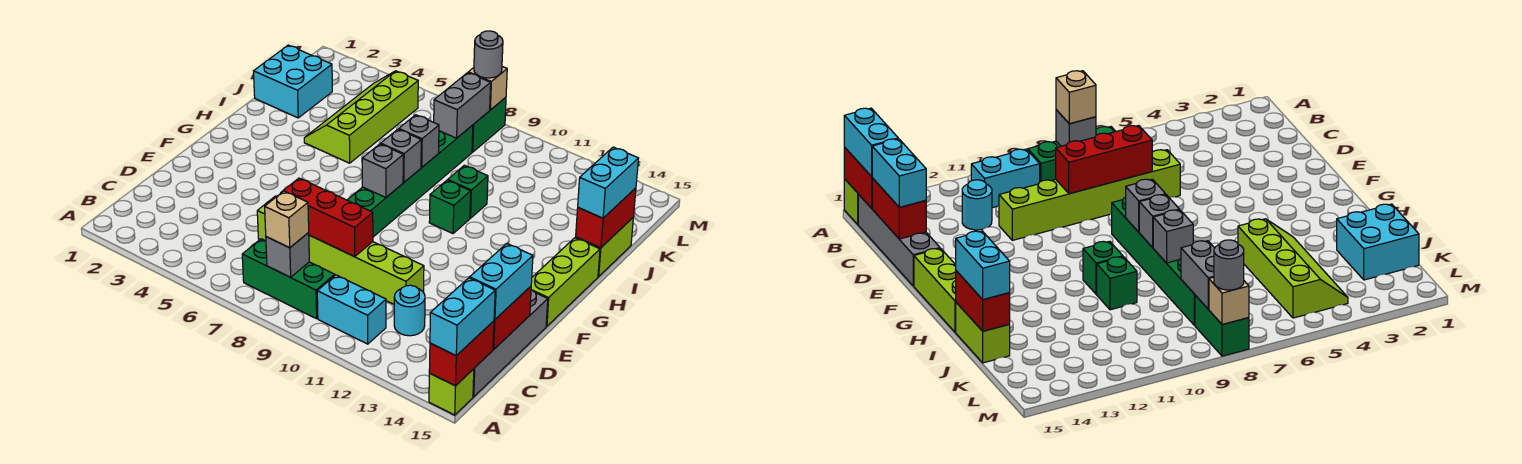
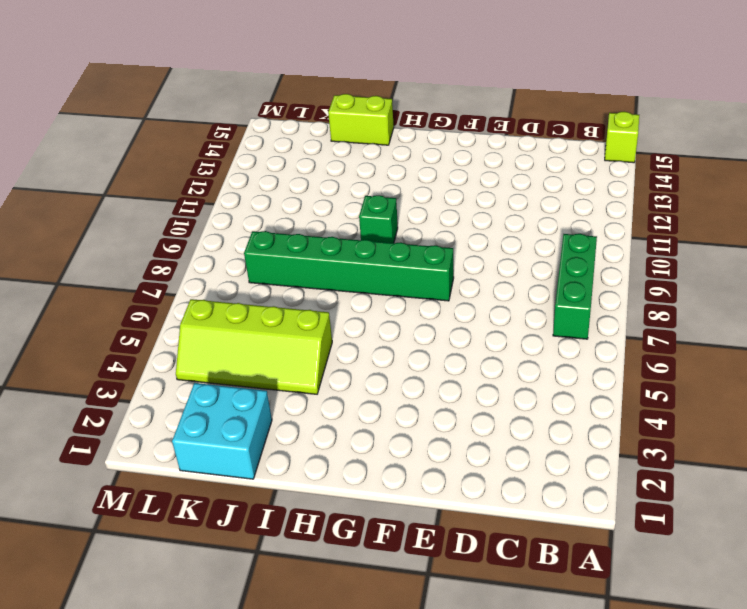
none -> cyan 1x2 brick [317,275,386,344]
none -> grey 1x4 brick [473,290,548,397]
none -> cyan 1x1 round brick [394,285,425,336]

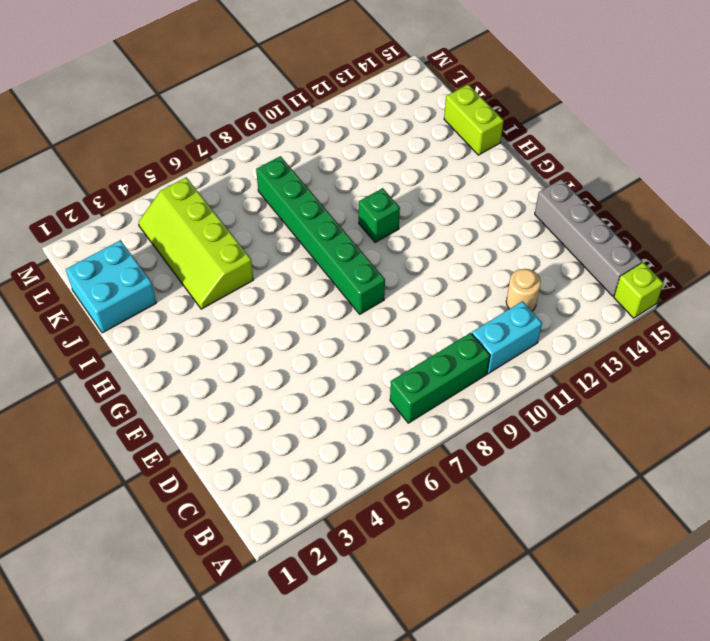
tan 1x1 round brick [506,269,541,311] -> cyan 1x1 round brick [394,285,425,336]
none -> lime 1x6 brick [257,196,424,304]
none -> lime 1x3 brick [531,238,600,326]
none -> green 1x1 brick [448,165,488,218]

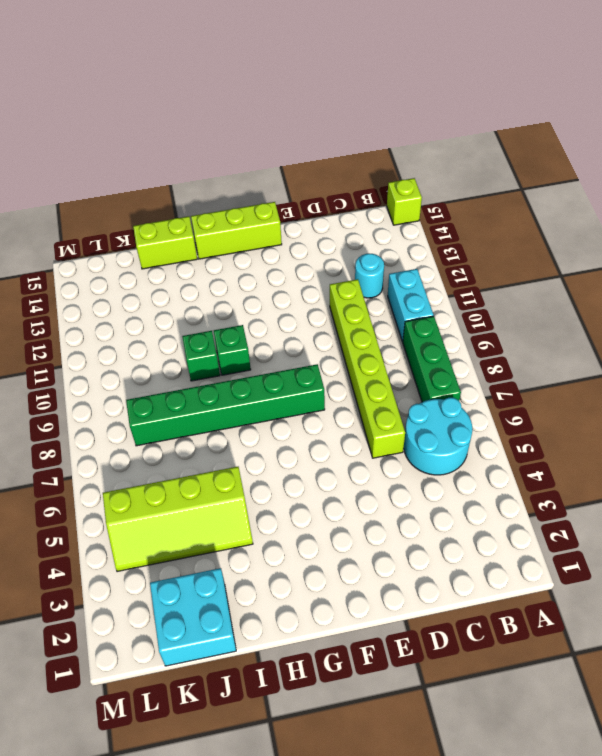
cyan 2x2 round brick [404,398,472,475] -> none
none -> grey 1x4 brick [473,290,548,397]
none -> green 1x2 brick [472,97,506,152]
none -> red 1x2 brick [429,321,494,386]

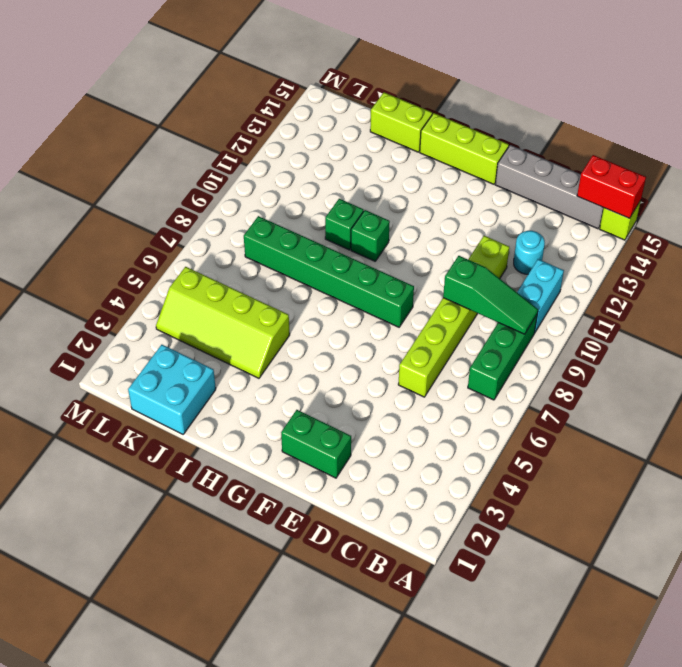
green 1x3 slope [443,256,538,334] -> red 1x3 brick [281,178,373,257]
green 1x2 brick [281,410,351,478] -> green 1x2 brick moved to [472,97,506,152]
none -> grey 1x1 brick [266,233,309,277]
none -> red 1x2 brick [493,286,531,349]
none -> grey 1x1 brick [362,144,403,198]

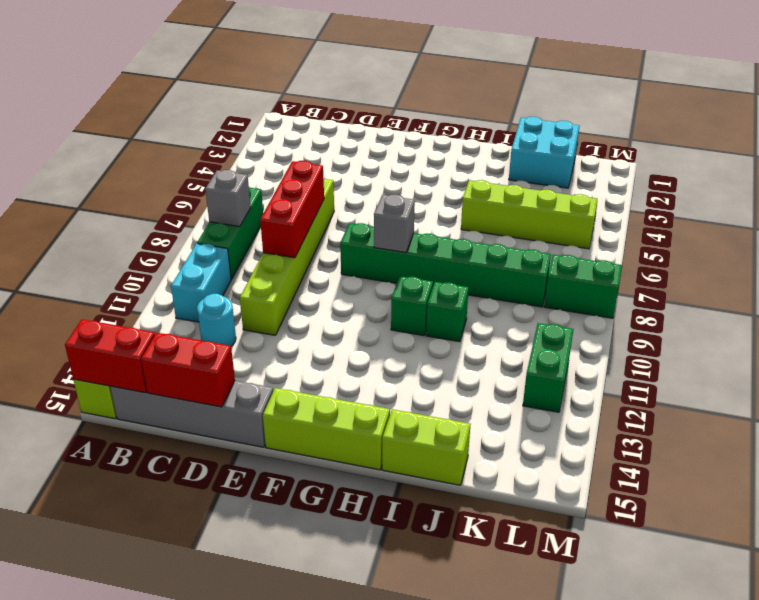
green 1x2 brick [523,323,573,412] -> none
none -> grey 1x1 brick [381,129,421,182]
none -> grey 1x1 brick [399,115,439,167]
none -> red 1x2 brick [576,188,636,248]

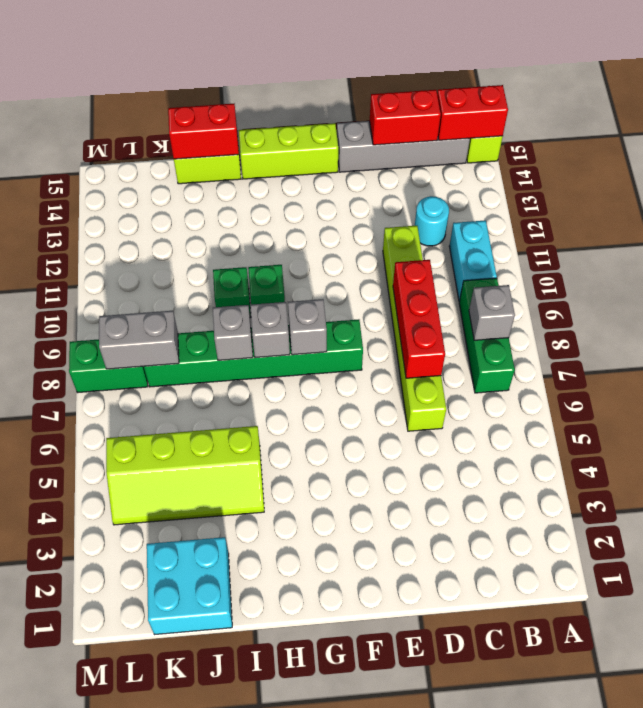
none -> tan 1x1 brick [468,67,507,110]
none -> cyan 1x2 brick [430,278,495,356]
none -> tan 1x1 brick [265,191,309,248]

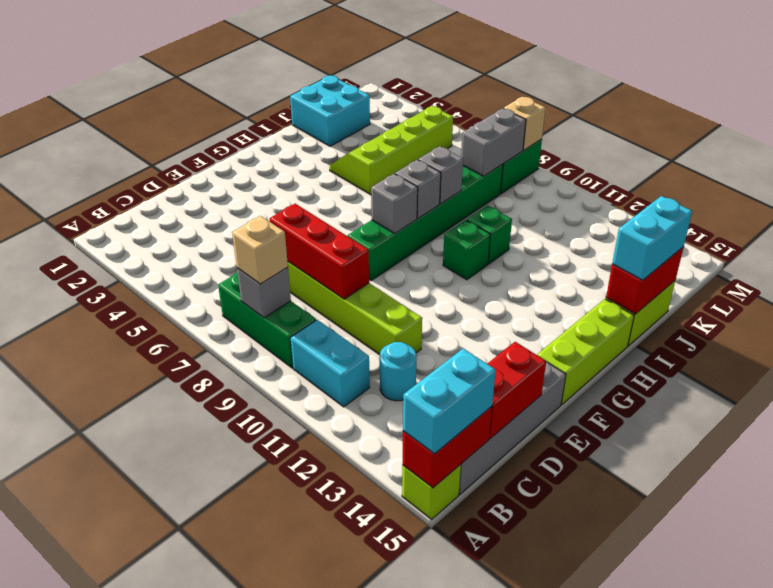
none -> cyan 1x2 brick [470,244,533,320]
none -> grey 1x1 round brick [474,31,503,78]

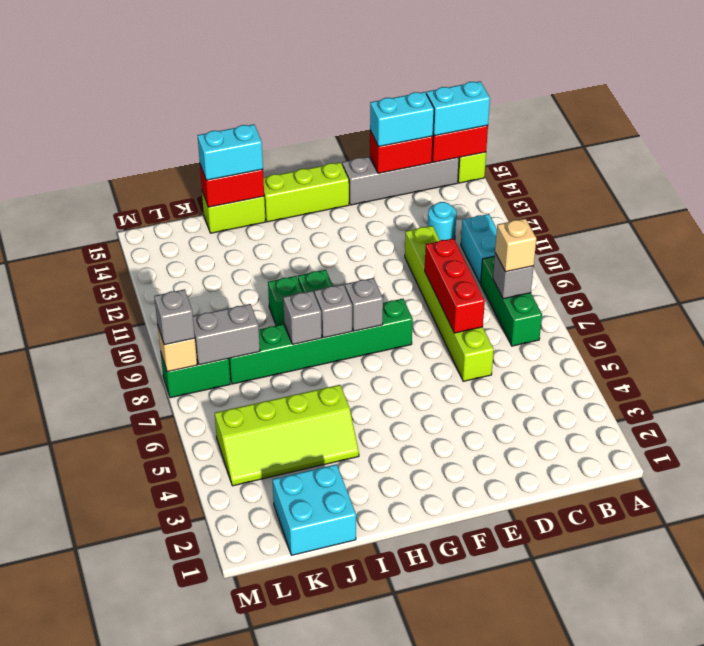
grey 1x1 brick [154,289,195,345] -> grey 1x1 round brick [474,31,503,78]

